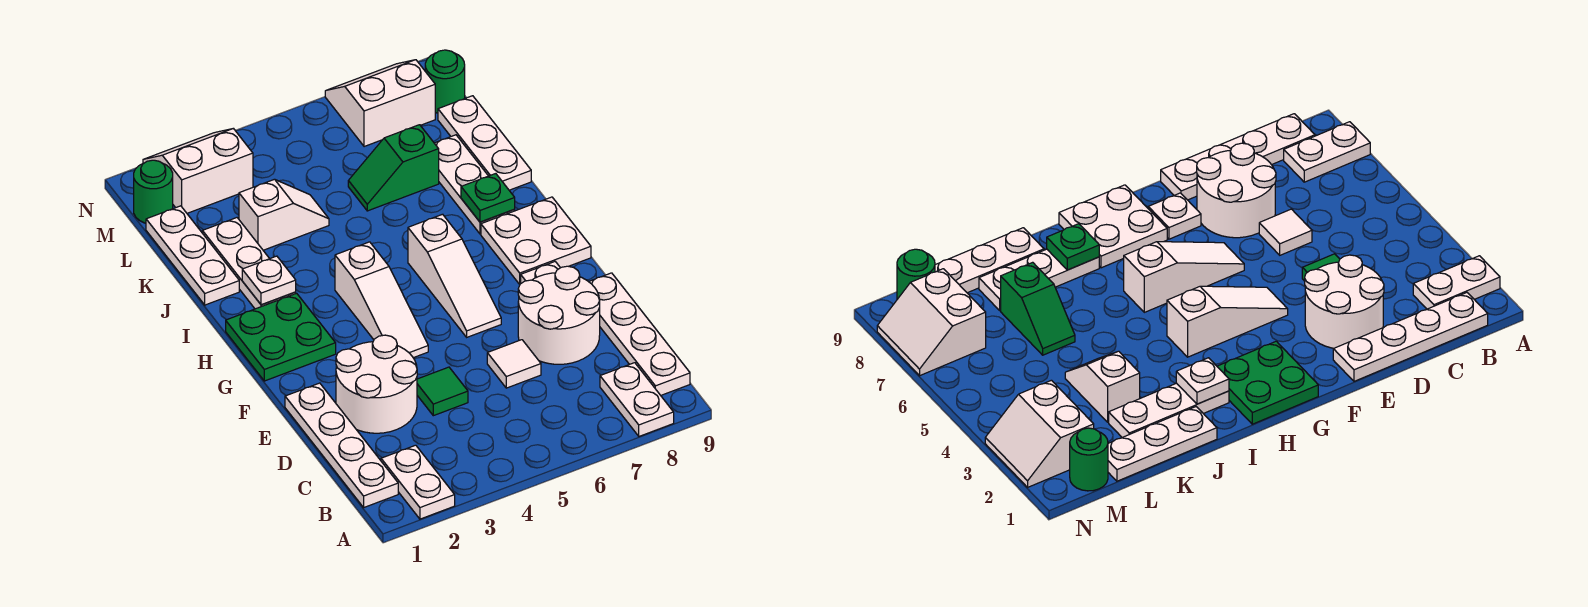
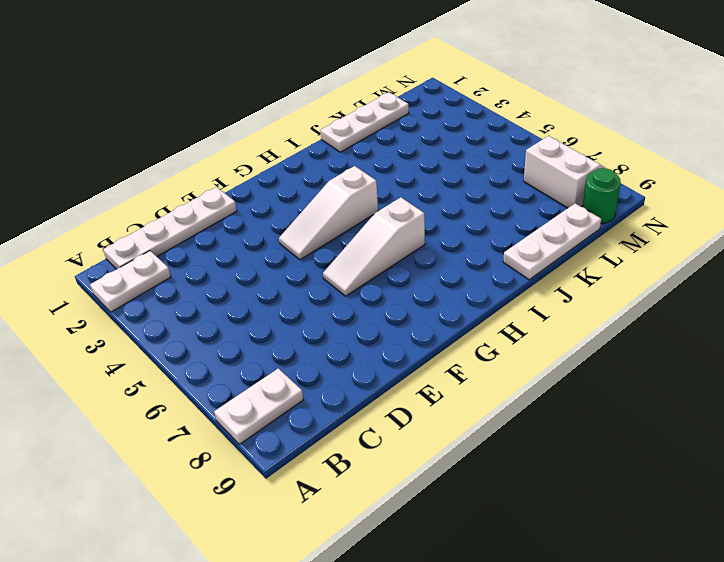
none -> white 1x4 plate [589,273,690,395]
none -> white 2x2 round brick [336,335,417,433]
none -> green 1x1 tile [417,367,468,416]

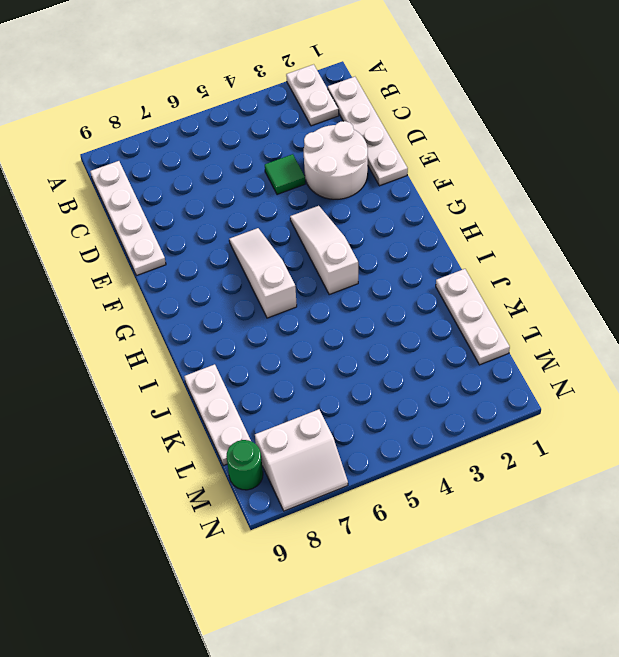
none -> white 1x2 plate [600,363,674,436]
none -> white 1x1 tile [487,340,541,388]
none -> white 2x2 round brick [518,266,600,364]

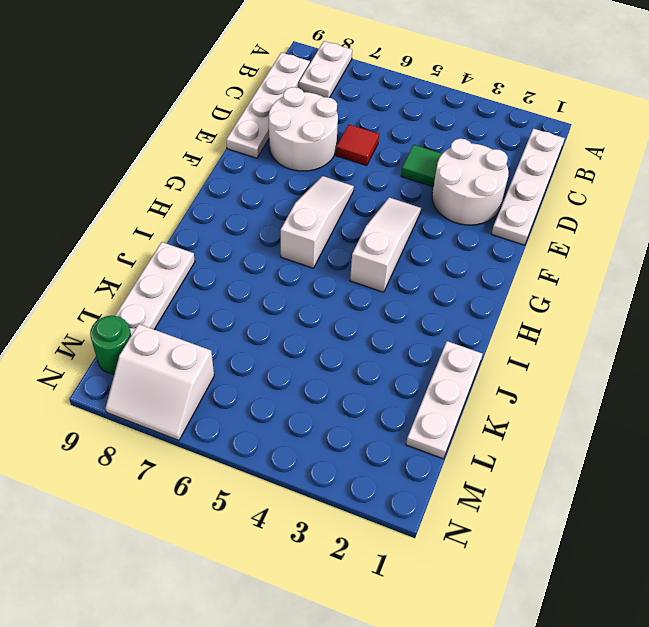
red 1x1 tile [336,125,379,165] -> white 1x1 tile [487,340,541,388]
none -> white 1x2 plate [381,445,455,519]
none -> white 1x1 plate [521,262,560,283]
none -> green 2x2 plate [226,293,336,381]

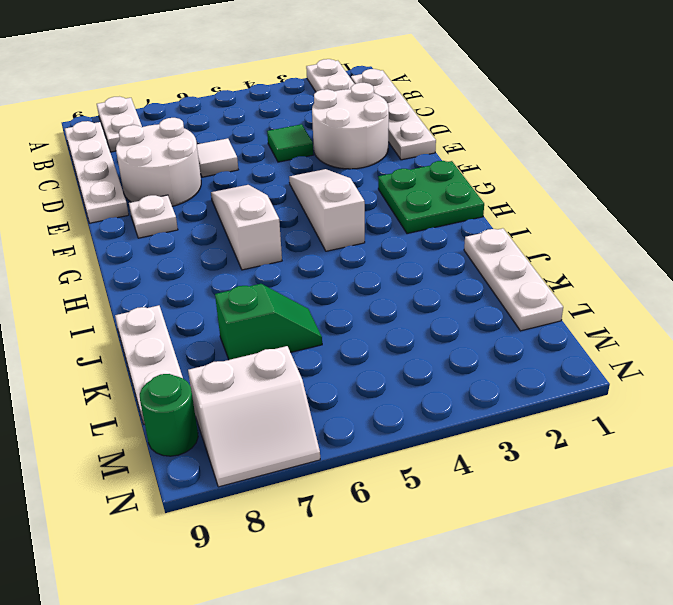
none -> white 2x2 plate [481,197,591,284]
none -> white 1x3 plate [202,218,296,309]
none -> white 1x3 plate [434,135,515,234]

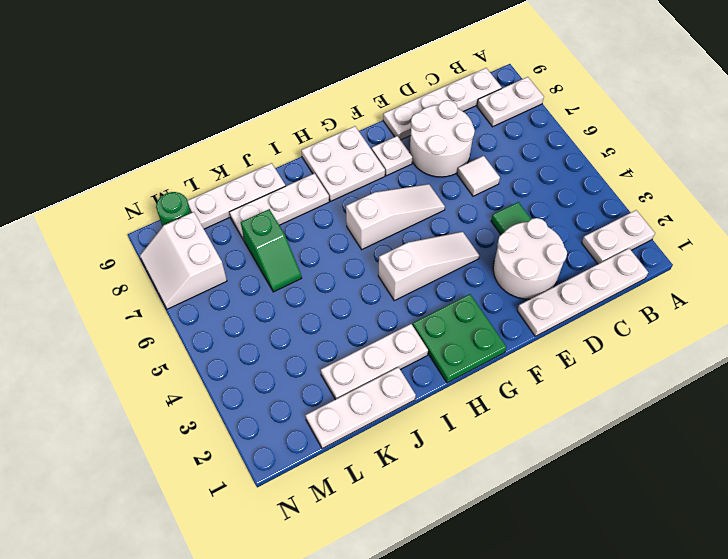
none -> white 1x2 slope [239,179,329,250]
none -> green 1x1 round brick [134,160,173,223]
none -> white 2x2 slope [143,128,253,213]

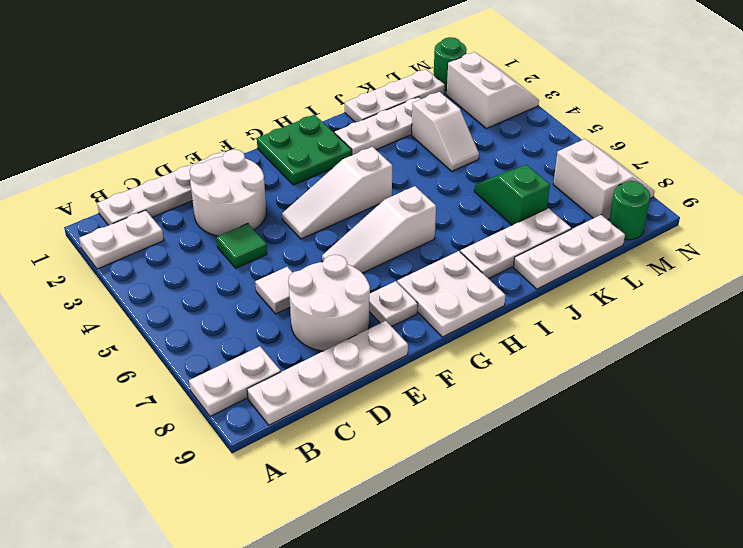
none -> white 1x1 plate [242,256,296,305]
none -> green 1x1 plate [461,174,515,222]

